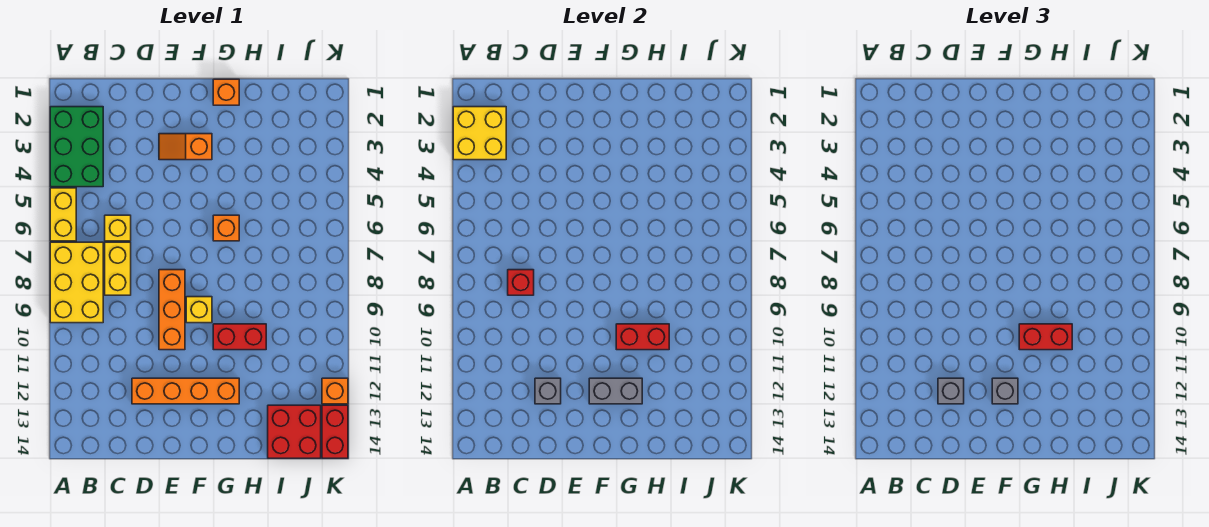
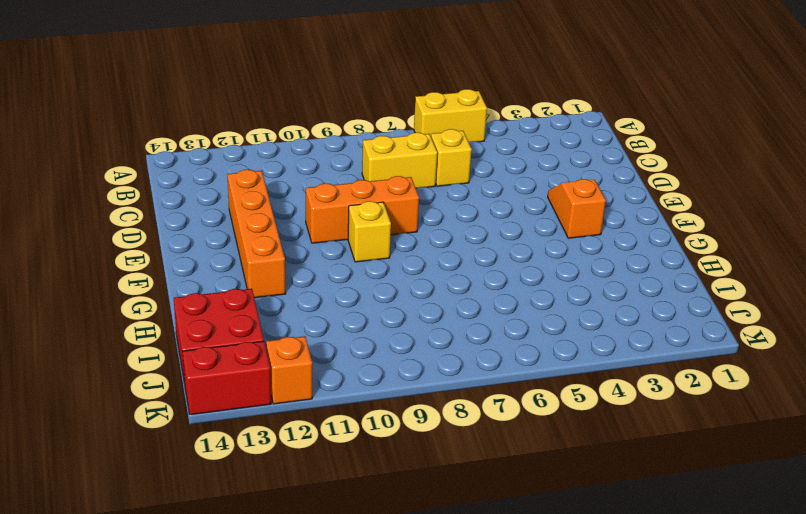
none -> green 2x3 brick [50,107,103,187]
none -> yellow 2x3 brick [50,242,103,323]
none -> orange 1x1 brick [213,79,239,105]

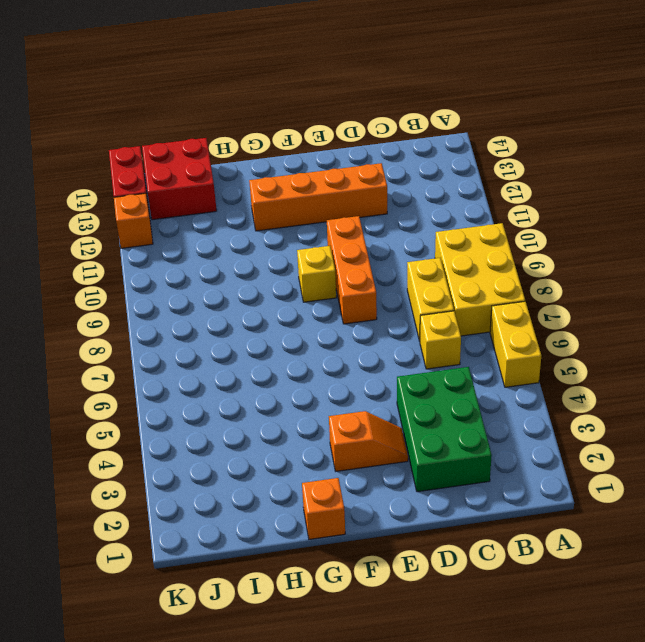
green 2x3 brick [397,367,492,492] -> green 2x3 brick moved to [50,107,103,187]
none -> orange 1x1 brick [213,215,239,241]
none -> red 1x2 brick [213,324,266,350]
none -> yellow 2x2 brick [453,107,506,160]

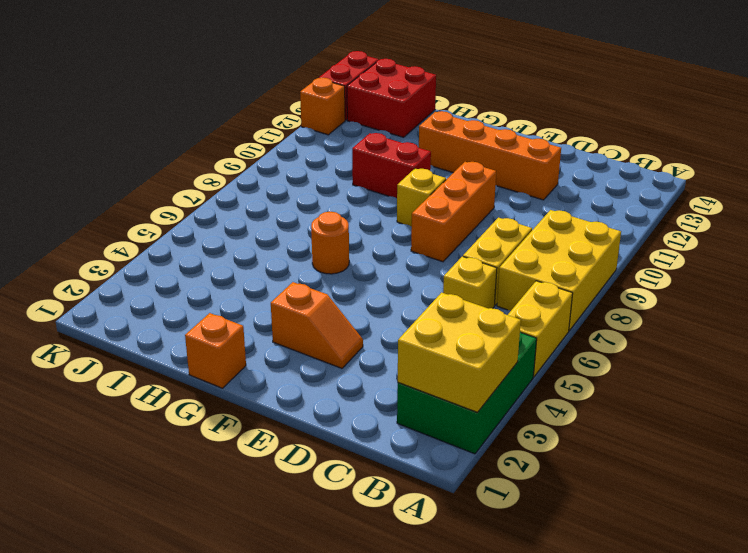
orange 1x1 round brick [311,212,349,274] -> orange 1x1 brick [213,215,239,241]
none -> red 1x1 brick [508,270,534,295]
none -> grey 1x1 brick [535,378,561,404]
none -> grey 1x2 brick [589,378,642,404]

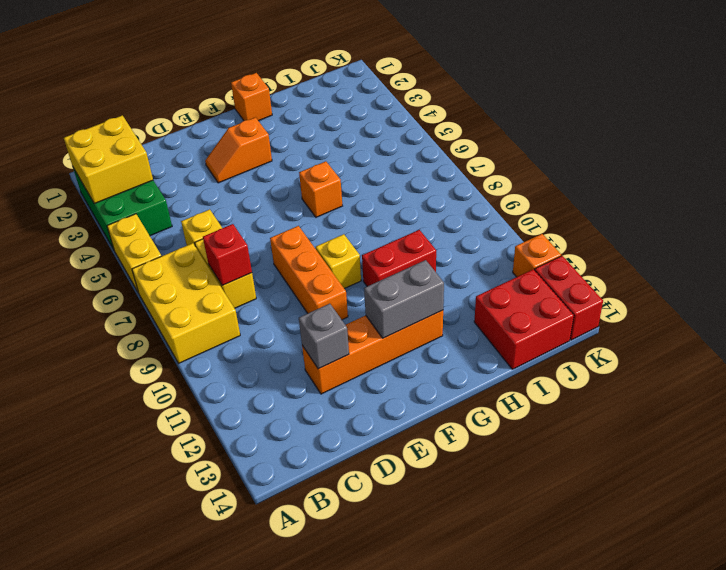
none -> red 1x2 brick [616,324,669,350]
none -> grey 1x1 brick [938,378,964,404]
none -> grey 1x1 brick [992,378,1018,404]

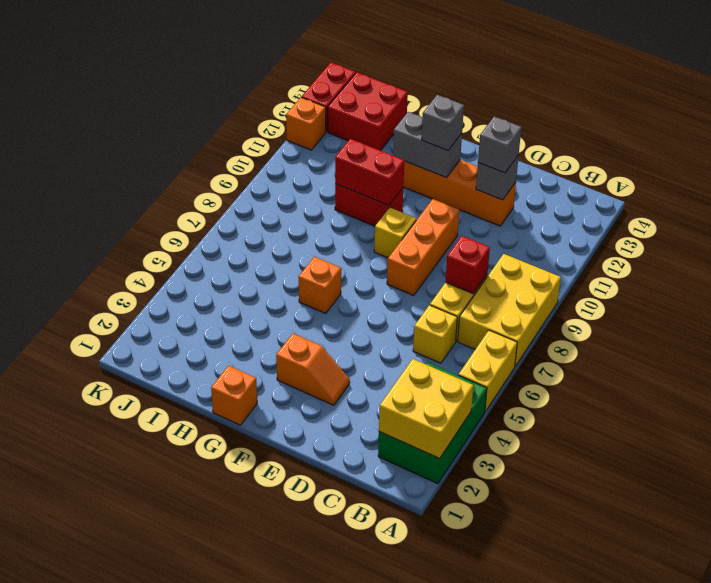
none -> red 1x2 brick [1019,324,1072,350]

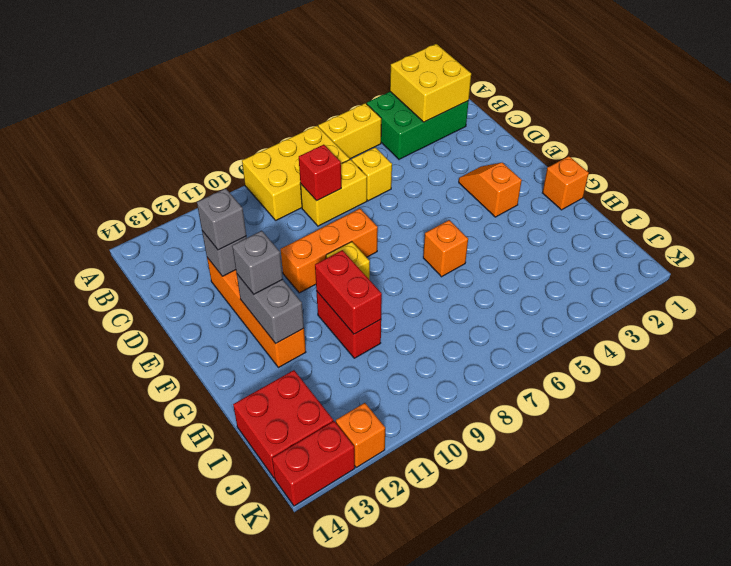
none -> red 1x2 brick [1019,324,1072,350]

